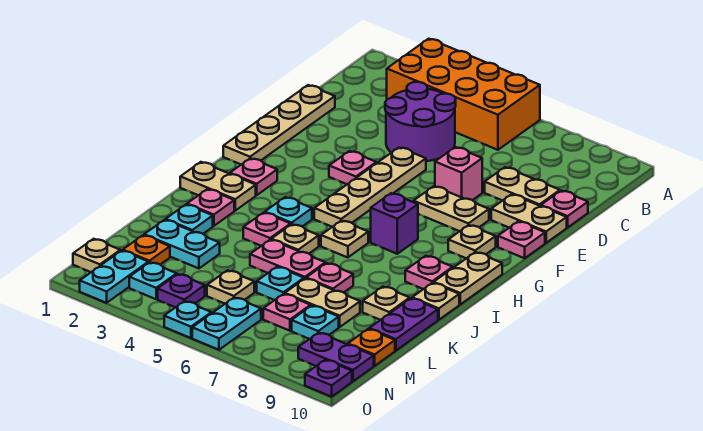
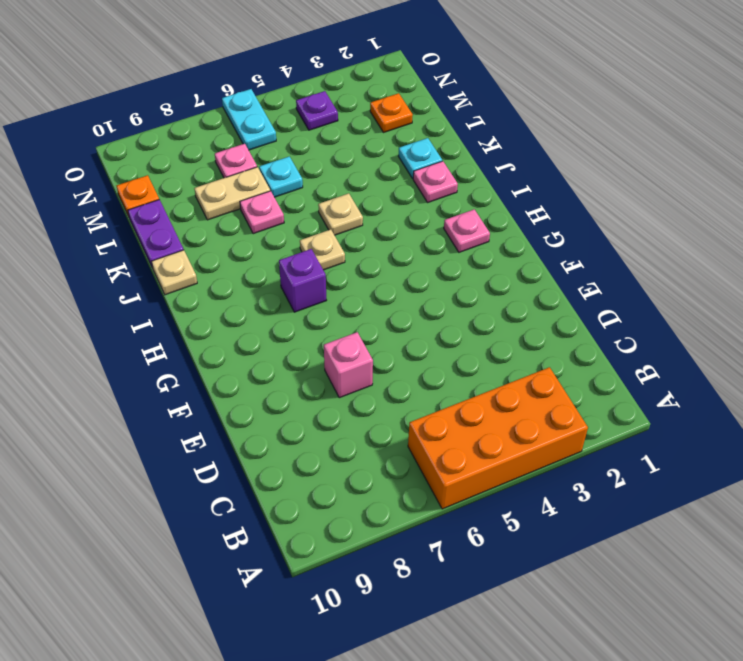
none -> purple 2x2 round brick [385,82,456,161]
none -> tan 1x4 plate [223,85,335,165]
none -> tan 1x2 plate [485,167,560,206]
none -> pink 1x1 plate [541,191,588,228]

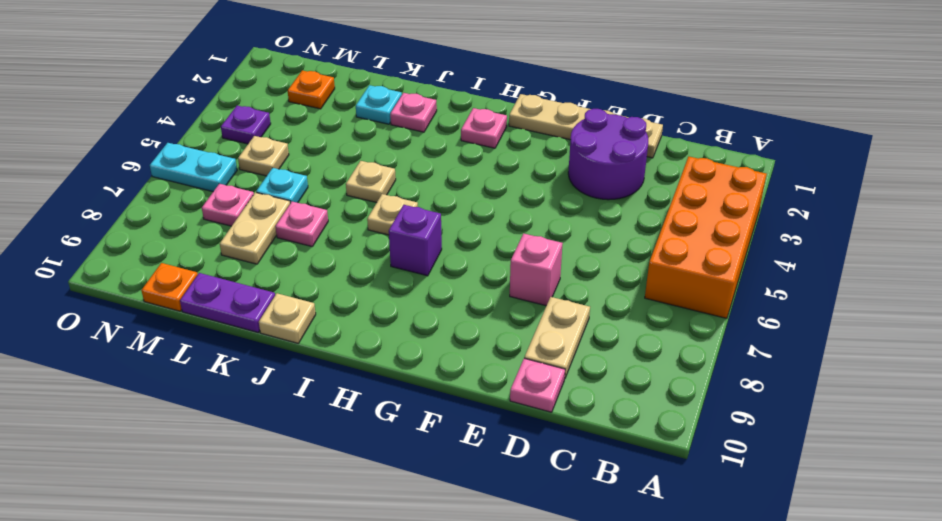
purple 2x2 round brick [568,109,648,200] -> purple 2x2 round brick moved to [385,82,456,161]
none -> tan 1x4 plate [314,147,426,227]
none -> tan 1x2 plate [491,194,567,243]
none -> pink 1x1 plate [329,151,376,184]
none -> tan 1x2 plate [414,186,489,231]

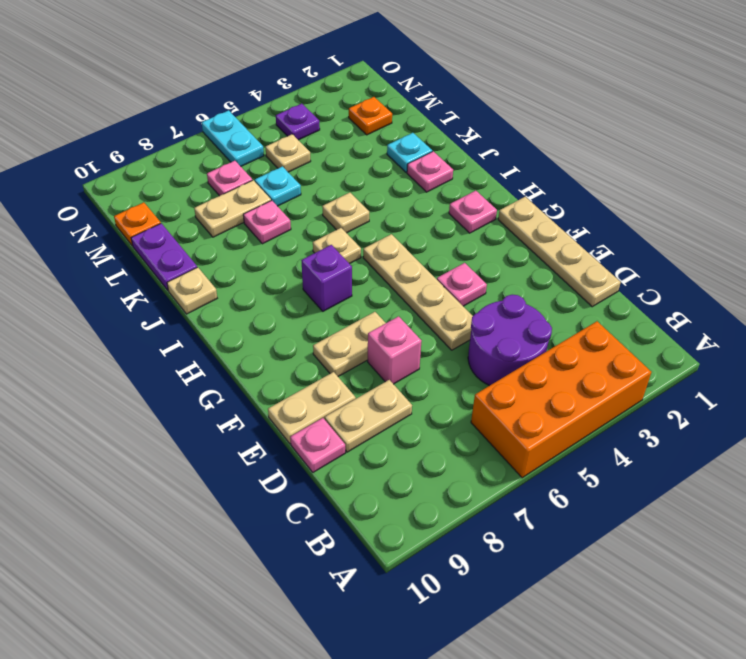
none -> pink 1x1 plate [498,221,545,258]
none -> tan 1x1 plate [448,225,496,258]
none -> tan 1x2 plate [434,252,502,304]
none -> tan 1x2 plate [180,162,256,210]

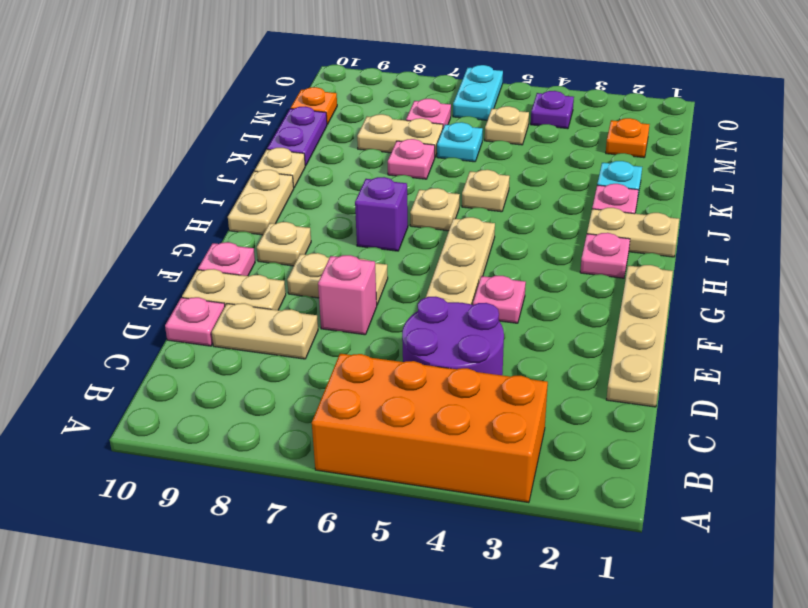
none -> cyan 1x1 plate [265,197,312,227]
none -> pink 1x1 plate [405,256,453,289]
none -> pink 1x1 plate [243,213,291,246]
none -> pink 1x2 plate [250,240,325,279]

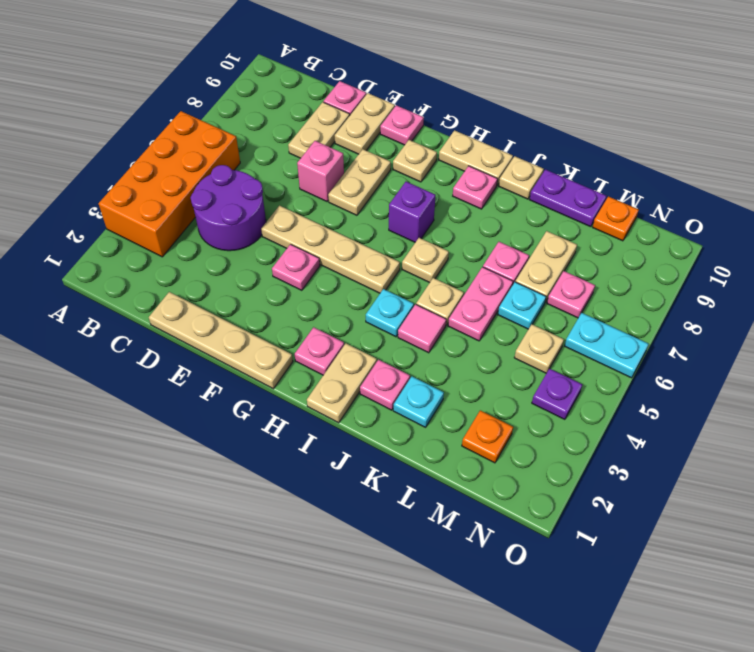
pink 1x1 tile [398,304,446,353] -> pink 1x1 plate [243,213,291,246]
none -> tan 1x1 plate [363,287,410,320]
none -> cyan 1x2 plate [144,220,220,268]
none -> cyan 1x1 plate [292,306,339,339]
none -> tan 1x1 plate [73,239,120,272]

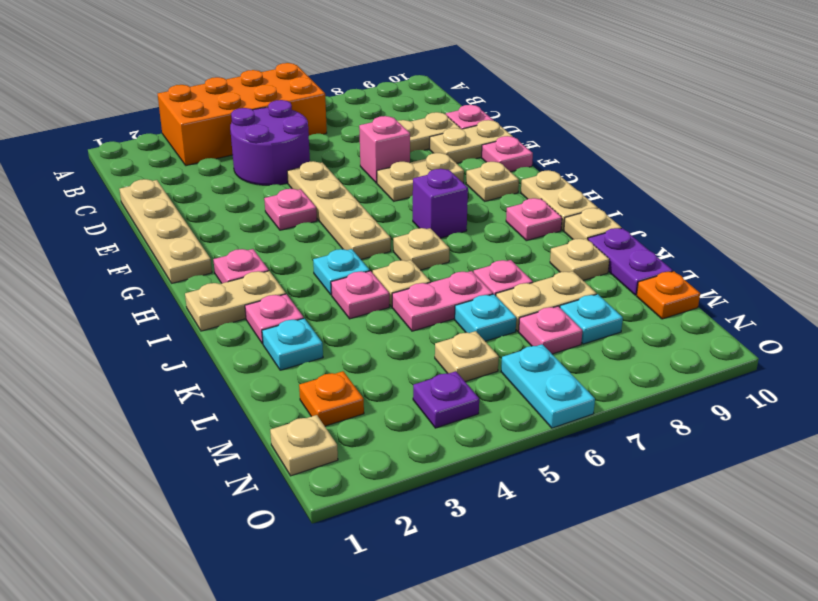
none -> cyan 1x2 plate [144,220,220,268]
none -> cyan 1x2 plate [80,251,148,303]
none -> cyan 1x1 plate [129,262,177,299]
none -> purple 1x2 plate [298,333,374,381]

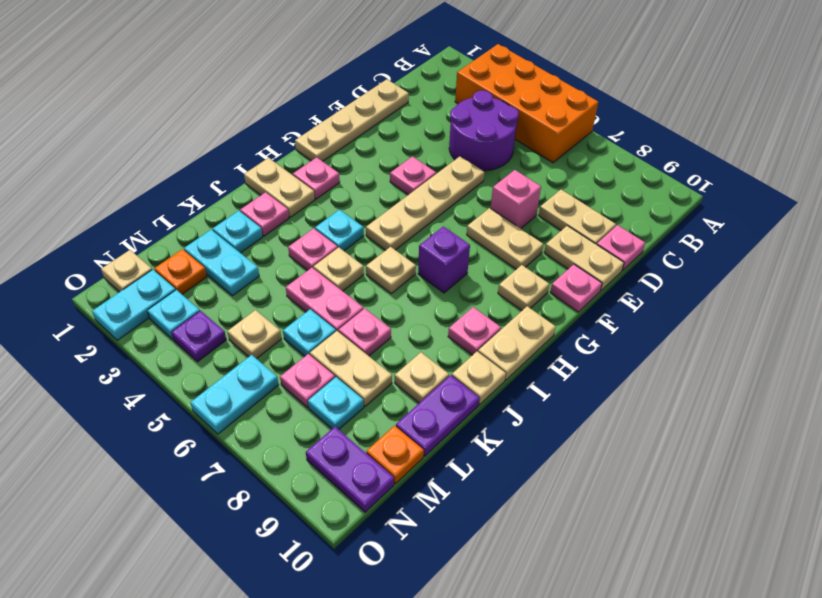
none -> cyan 1x1 plate [164,301,211,338]
none -> purple 1x1 plate [305,360,352,397]

